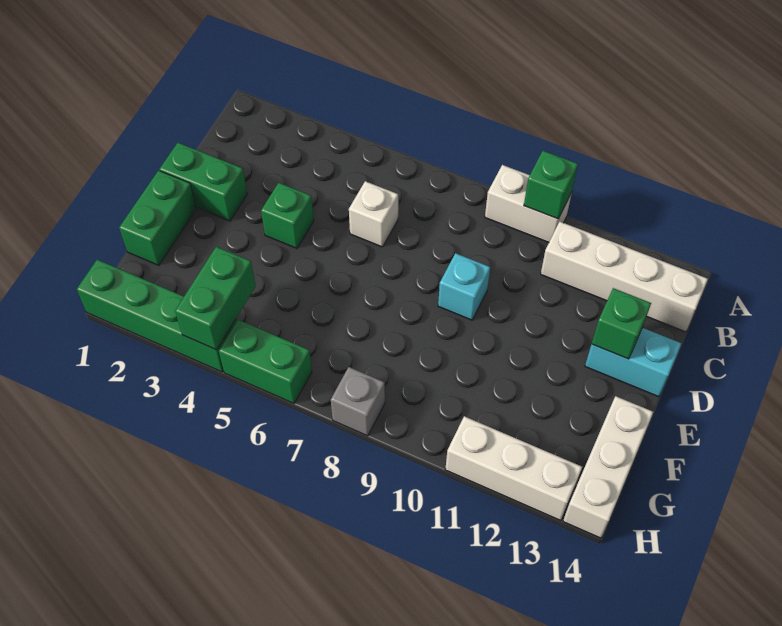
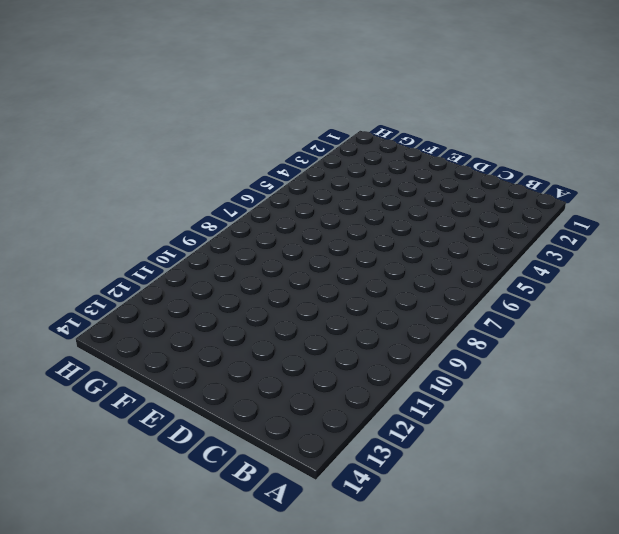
none -> white 1x2 brick [485,165,572,242]
none -> white 1x4 brick [541,222,708,332]
none -> white 1x1 brick [349,181,398,247]

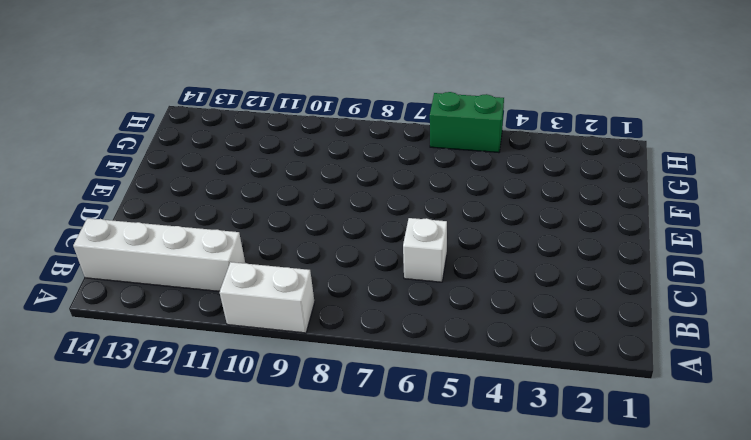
none -> green 1x2 brick [159,143,247,221]
none -> green 1x1 brick [261,183,314,248]
none -> cyan 1x1 brick [438,253,490,320]

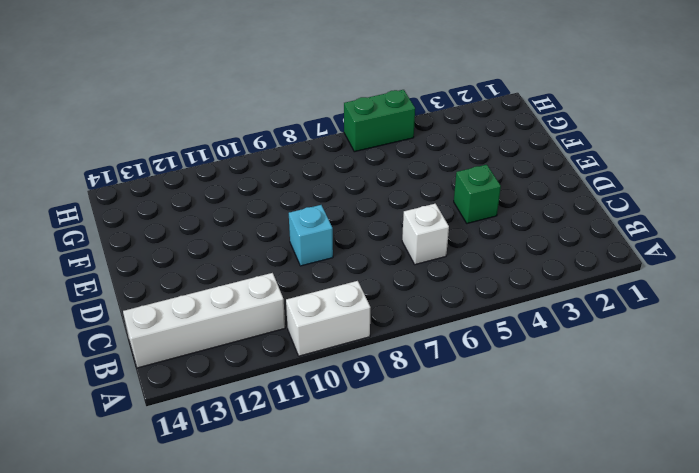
none -> green 1x2 brick [159,143,247,221]
none -> cyan 1x2 brick [585,328,682,397]
none -> green 1x2 brick [119,171,196,265]

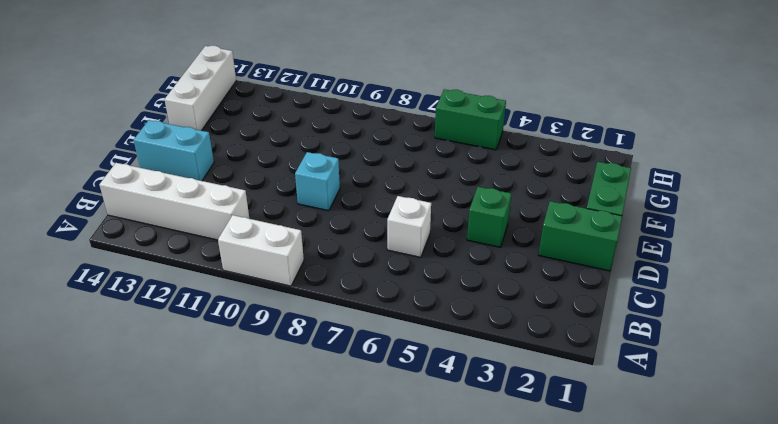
none -> green 1x4 brick [77,259,237,372]
none -> grey 1x1 brick [331,367,385,436]
none -> white 1x3 brick [445,416,582,521]

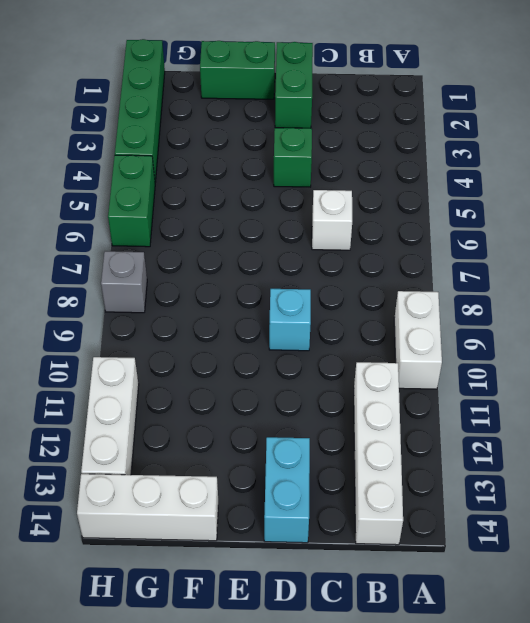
none -> green 1x1 brick [524,151,578,219]
none -> green 1x1 brick [592,288,651,359]
none -> green 1x2 brick [175,247,256,350]

